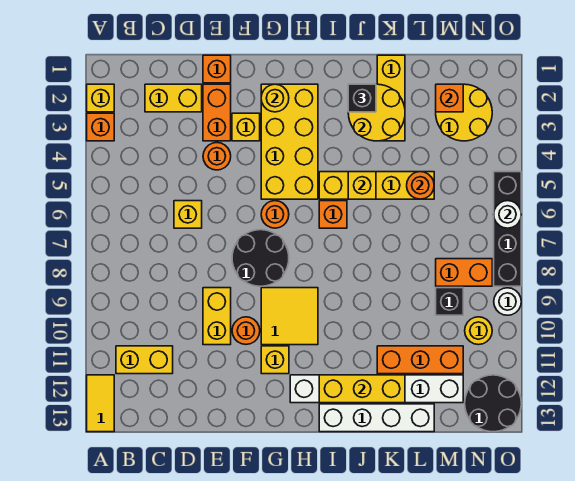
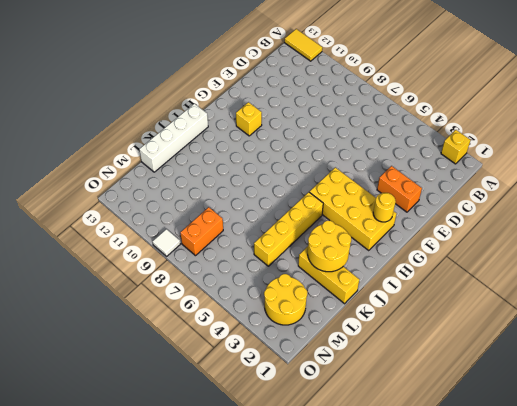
white 1x1 tile [153,229,180,256] -> white 1x1 round brick [494,288,521,315]
none -> orange 1x1 brick [87,113,114,141]
none -> yellow 1x2 brick [116,346,173,374]
none -> yellow 1x2 brick [145,84,202,112]
none -> yellow 1x1 brick [174,201,202,228]

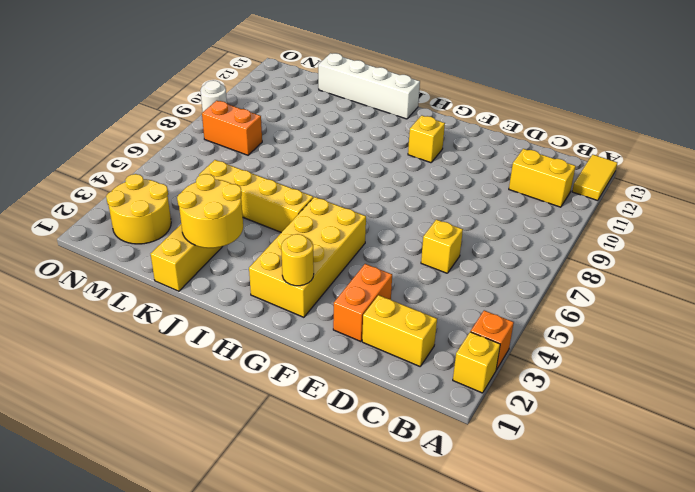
none -> orange 1x1 brick [203,55,231,83]
none -> orange 1x1 round brick [203,143,231,170]
none -> yellow 1x2 brick [203,288,231,345]
none -> yellow 1x1 brick [232,113,260,141]

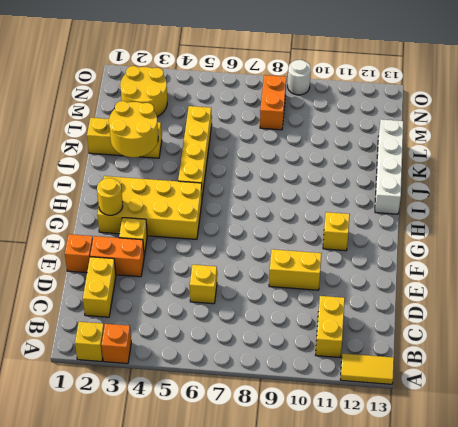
none -> orange 1x1 round brick [203,143,231,170]
none -> black 2x2 round brick [232,230,289,286]
none -> orange 1x1 round brick [232,317,260,344]
none -> orange 1x1 round brick [261,201,289,228]

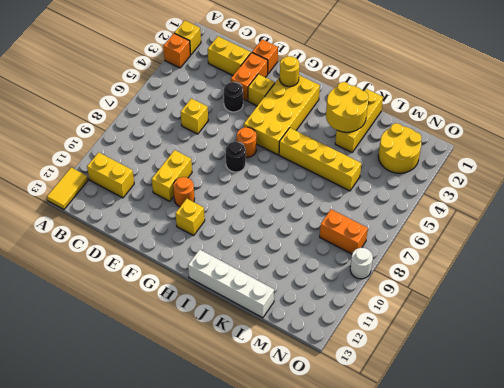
black 1x1 round brick [224,82,243,112] -> orange 1x1 round brick [203,143,231,170]
black 1x1 round brick [226,142,246,172] -> black 2x2 round brick [232,230,289,286]
none -> yellow 2x2 tile [261,288,318,345]
none -> white 1x6 brick [290,375,463,403]
none -> orange 1x1 brick [319,201,347,228]
none -> orange 1x3 brick [377,346,463,374]

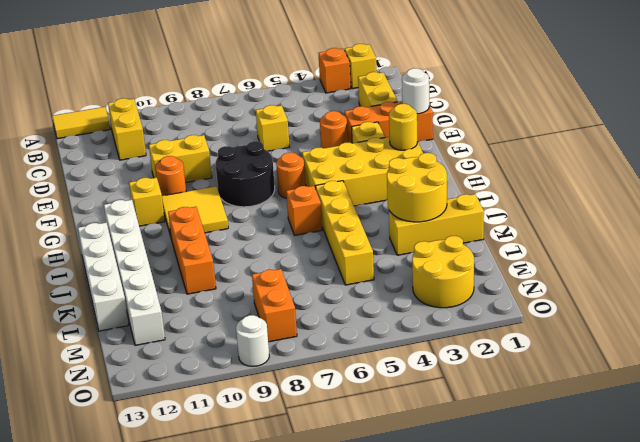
white 1x1 round brick [402,68,429,114] -> white 1x1 round brick moved to [494,201,521,228]
orange 1x3 brick [168,207,216,294] -> orange 1x3 brick moved to [377,346,463,374]
none -> black 1x1 brick [436,288,463,315]
none -> yellow 1x1 round brick [465,317,492,345]
none -> black 2x2 round brick [465,375,521,432]
none -> black 1x4 brick [494,172,521,286]

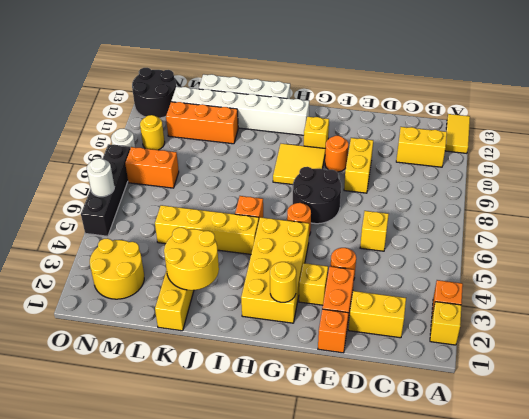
none -> black 1x1 brick [436,288,463,315]
none -> yellow 1x3 brick [319,375,405,403]
none -> yellow 1x1 brick [348,172,376,199]
none -> orange 1x1 round brick [407,172,434,199]

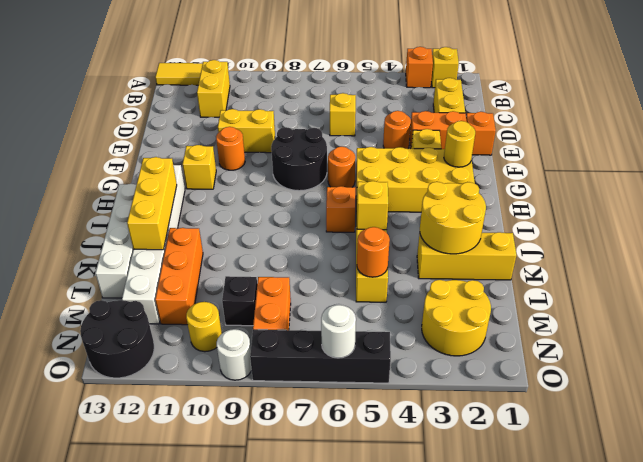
none -> yellow 2x2 tile [261,288,318,345]
none -> orange 1x1 brick [436,84,463,112]
none -> black 1x1 brick [348,84,376,112]

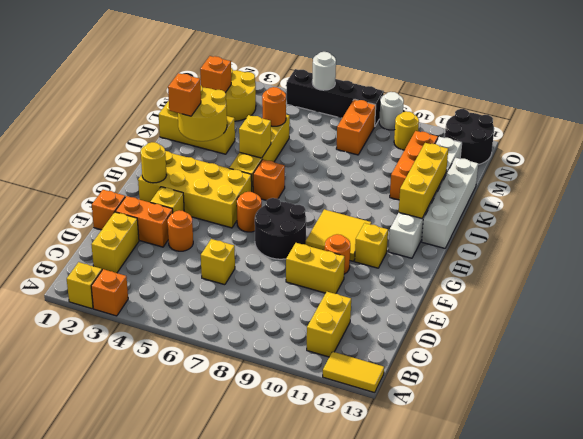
orange 1x1 brick [168,73,201,116] -> black 1x1 brick [348,84,376,112]
none -> black 1x1 brick [436,288,463,315]

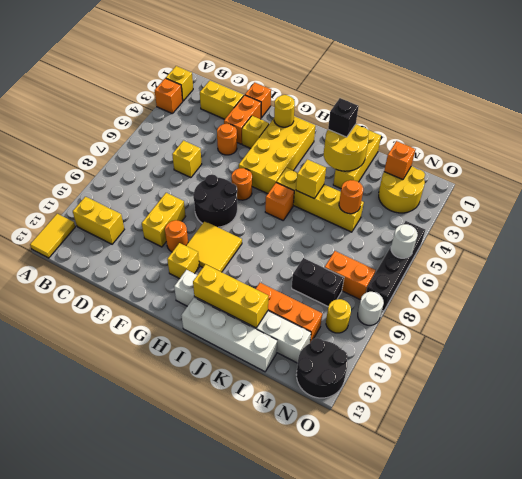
black 1x2 brick [292,258,344,306] -> black 1x1 brick [436,288,463,315]

